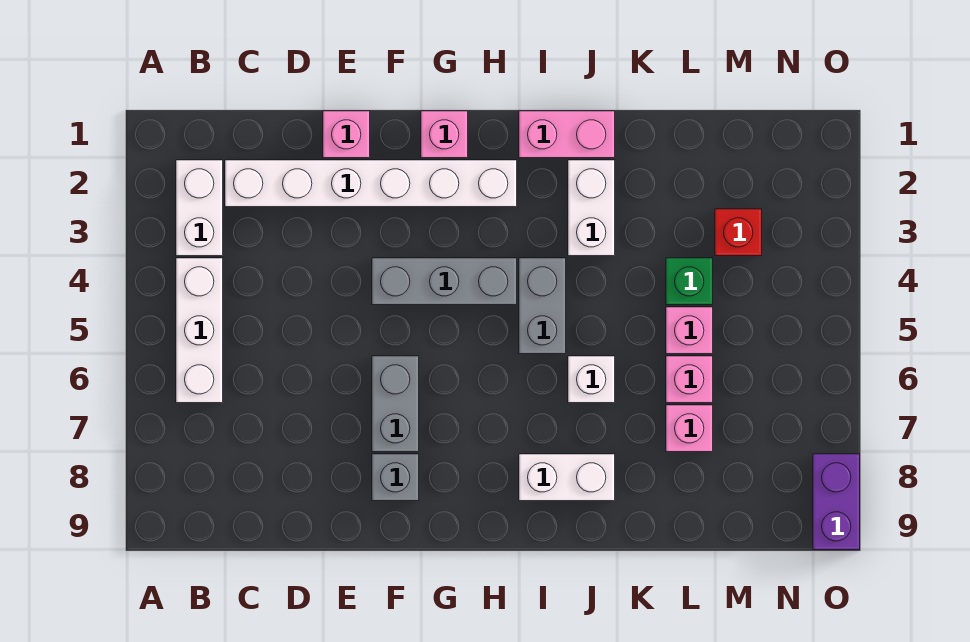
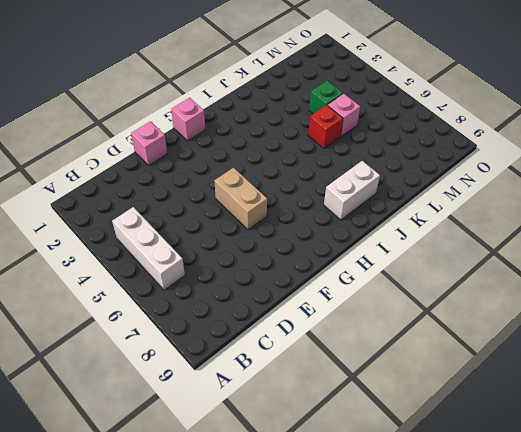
tan 1x2 brick [214,168,267,230] -> grey 1x2 brick [372,356,419,452]
red 1x1 brick [308,105,343,149] -> red 1x1 brick moved to [715,209,762,256]
none -> white 1x2 brick [176,160,223,256]
none -> white 1x6 brick [225,160,517,207]
none -> grey 1x3 brick [372,258,517,305]

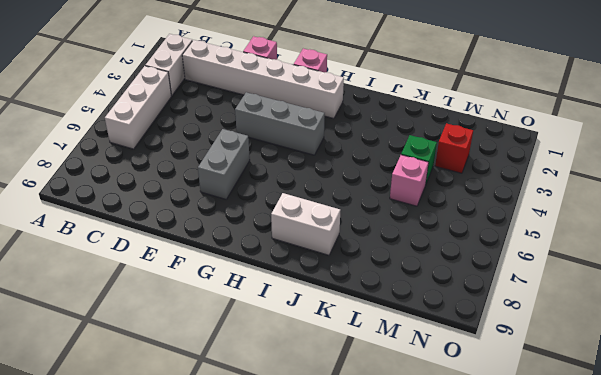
none -> grey 1x1 brick [372,454,419,501]
none -> pink 1x2 brick [519,111,615,158]
none -> grey 1x2 brick [519,258,566,354]

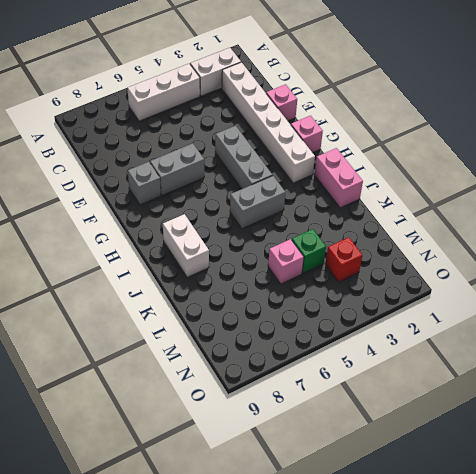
none -> white 1x2 brick [568,160,615,256]
none -> white 1x1 brick [568,356,615,403]
none -> pink 1x1 brick [666,356,713,403]

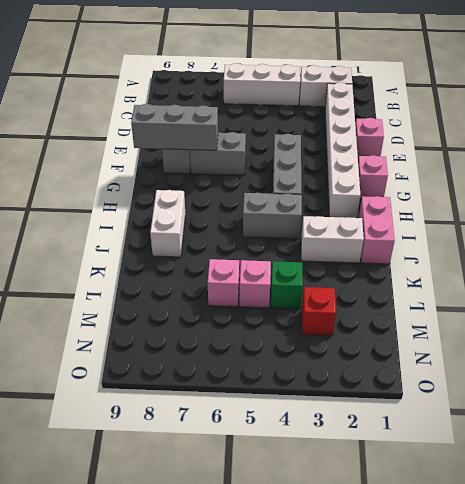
grey 1x3 brick [131,104,218,150] -> none
none -> white 1x1 brick [568,356,615,403]
none -> pink 1x1 brick [666,405,713,452]
none -> purple 1x2 brick [813,454,860,550]

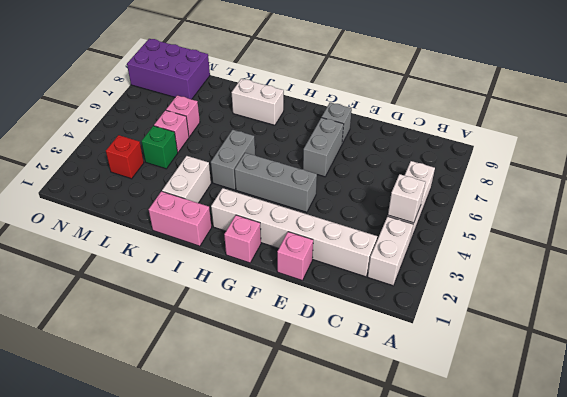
white 1x1 brick [388,174,425,223] -> white 1x1 brick moved to [568,356,615,403]
purple 2x3 brick [127,39,210,99] -> purple 1x2 brick [813,454,860,550]
none -> pink 1x1 brick [666,405,713,452]

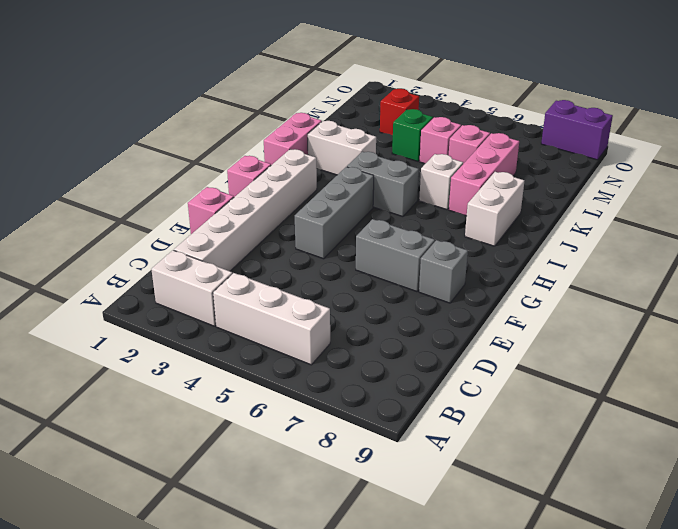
pink 1x3 brick [449,133,519,216] -> pink 1x1 brick [666,405,713,452]

